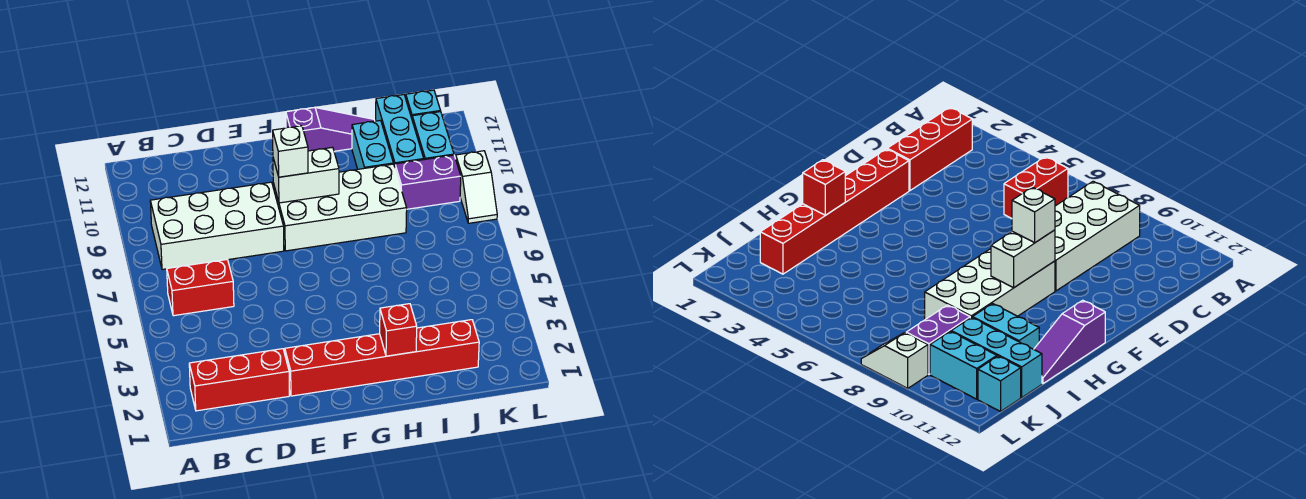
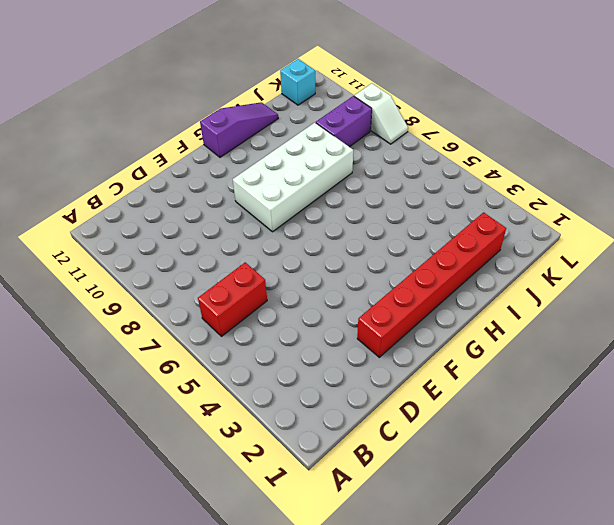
none -> red 1x3 brick [189,349,289,411]
none -> white 2x4 brick [150,182,284,269]
none -> cyan 1x2 brick [352,120,393,169]

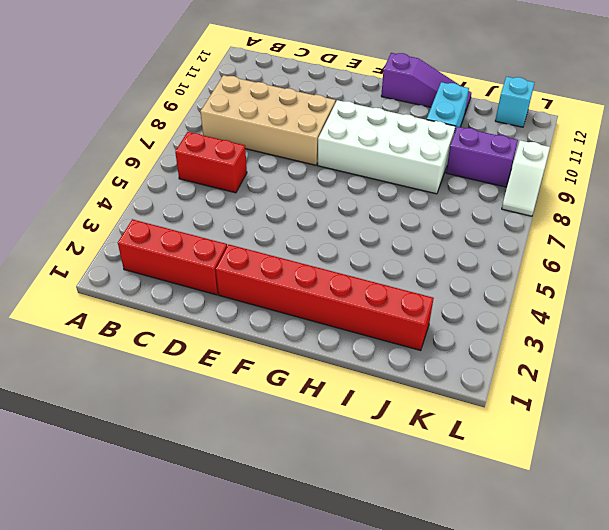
tan 2x4 brick [201,75,336,165] -> white 2x4 brick [150,182,284,269]
none -> cyan 1x3 brick [376,95,424,166]
none -> cyan 1x2 brick [412,112,454,160]
none -> white 1x2 brick [273,147,339,203]

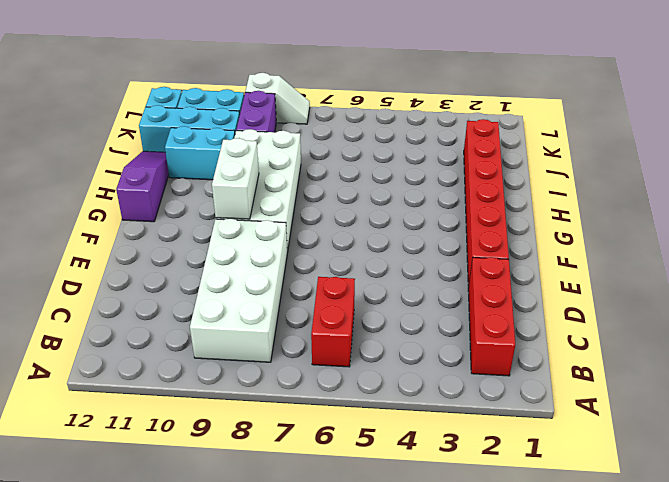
none -> red 1x1 brick [380,304,417,356]
none -> white 1x1 brick [273,126,308,177]

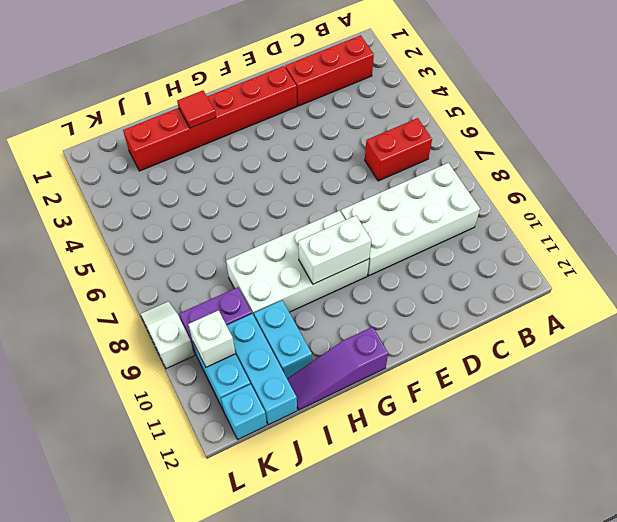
red 1x1 tile [177,90,216,128] -> red 1x1 brick [380,304,417,356]
white 1x1 brick [188,310,235,367] -> white 1x1 brick moved to [273,126,308,177]

